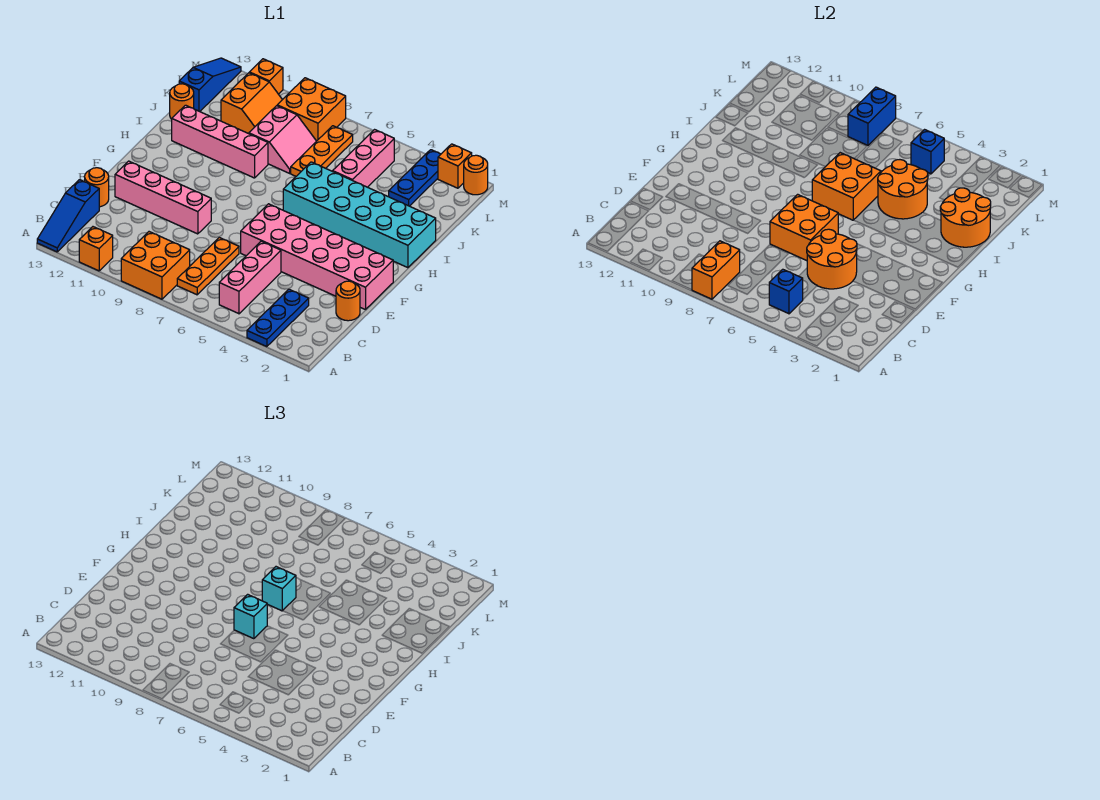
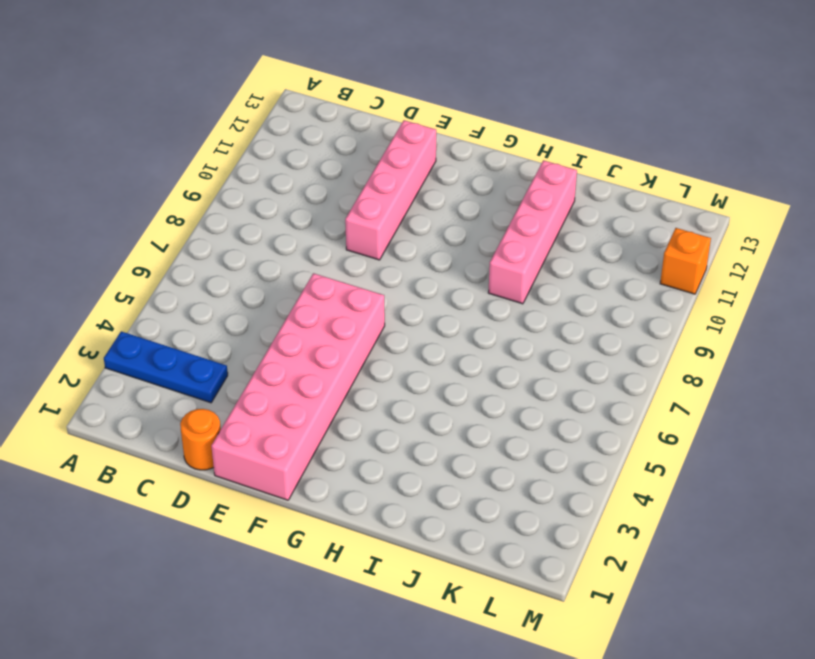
none -> orange 2x2 brick [121,232,190,299]
none -> orange 1x1 brick [79,227,113,271]
none -> blue 1x3 slope [37,180,99,252]
none -> pink 1x3 brick [219,241,281,314]

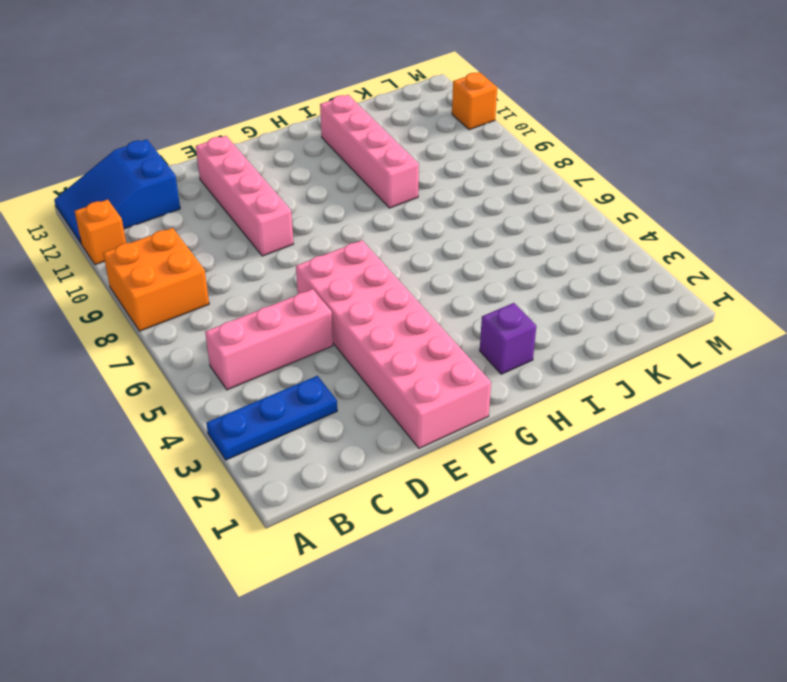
blue 2x3 slope [54,139,180,244] -> blue 1x3 slope [37,180,99,252]
purple 1x1 brick [480,303,536,374] -> cyan 2x6 brick [283,162,436,268]
none -> orange 1x3 plate [177,238,239,295]
none -> orange 1x1 round brick [336,281,360,321]
none -> orange 1x1 round brick [85,168,109,207]
none -> pink 1x3 brick [333,130,394,187]

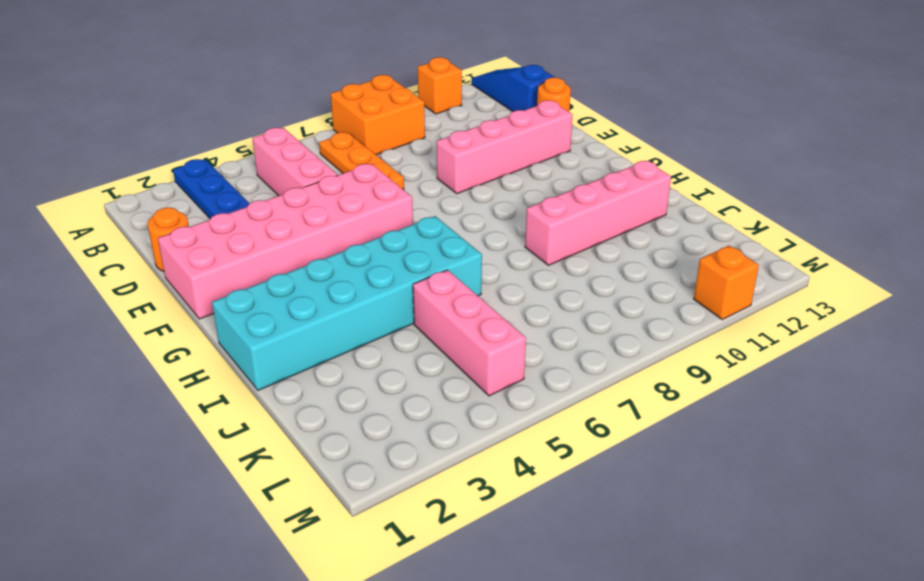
none -> orange 1x3 plate [291,126,353,176]
none -> pink 2x2 slope [249,106,316,173]
none -> orange 1x1 round brick [170,84,194,119]
none -> blue 1x3 plate [389,150,441,206]

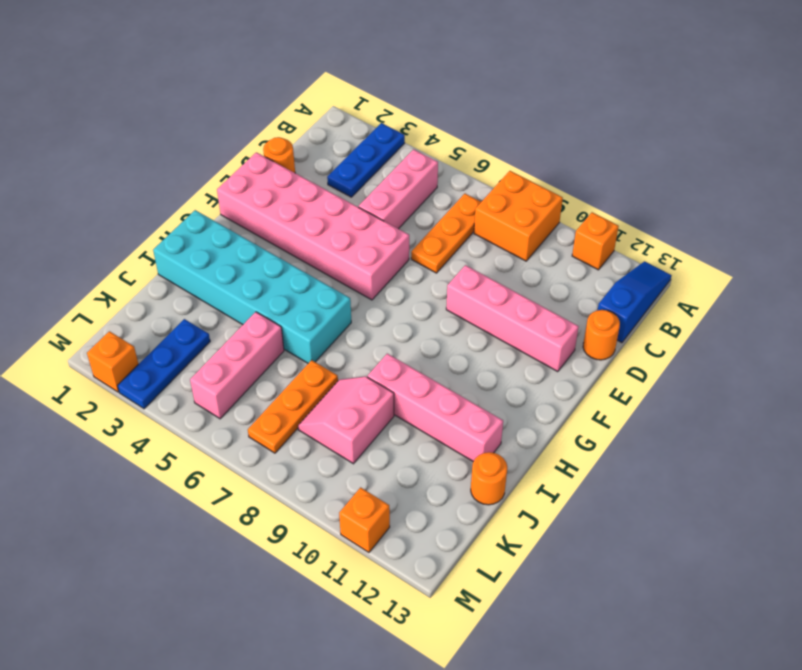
none -> orange 2x2 slope [221,73,282,134]
none -> blue 1x3 slope [179,58,241,112]
none -> orange 2x2 brick [277,78,346,141]
none -> orange 1x1 round brick [464,155,488,195]

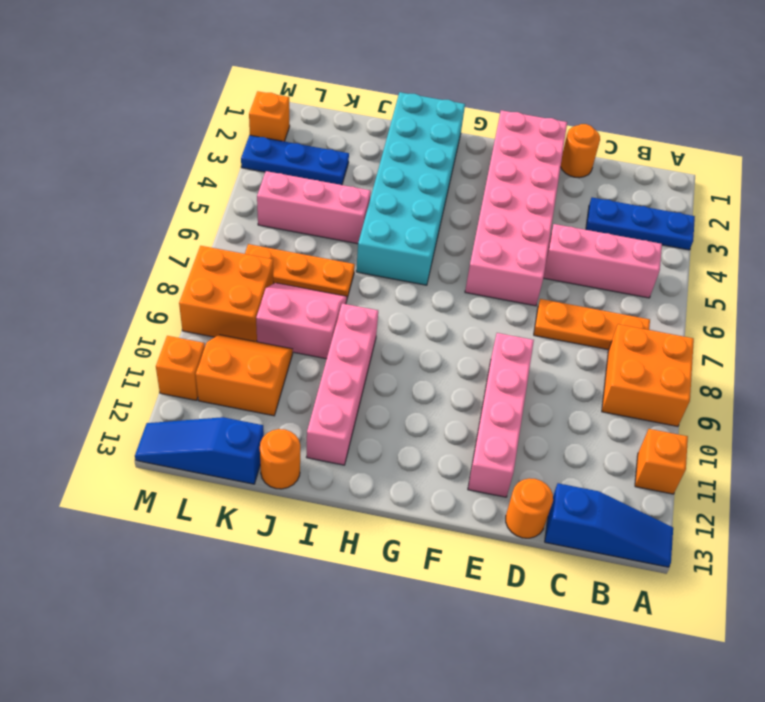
none -> orange 1x1 round brick [464,155,488,195]
none -> orange 1x2 brick [692,241,740,299]
none -> blue 1x1 brick [769,269,803,314]
none -> orange 2x2 round brick [807,229,857,289]

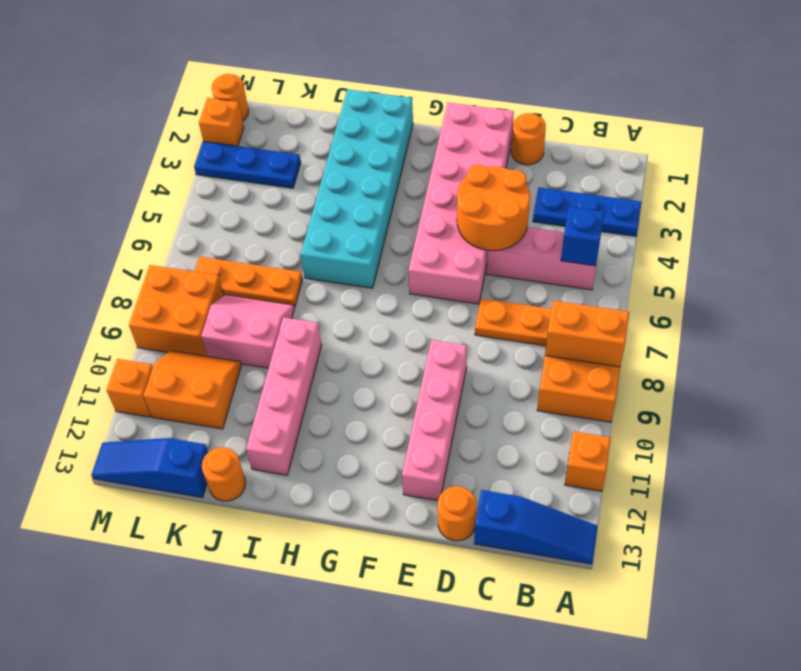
none -> pink 1x3 brick [333,130,394,187]
none -> orange 2x2 brick [770,194,838,261]
none -> orange 2x2 brick [812,153,881,220]
none -> orange 2x2 round brick [940,188,991,247]

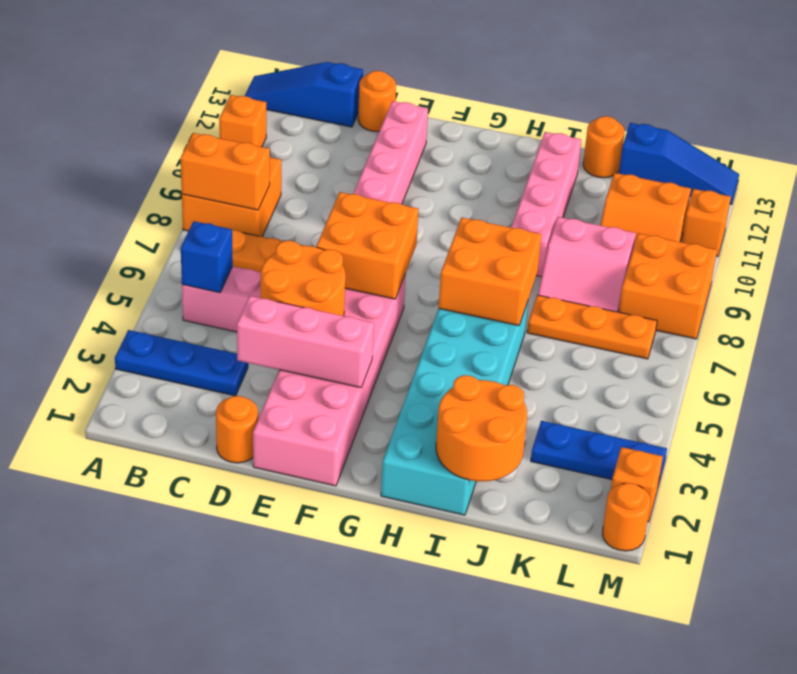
pink 1x3 brick [237,296,374,388] -> pink 1x3 brick moved to [333,130,394,187]
none -> orange 2x2 round brick [878,160,928,219]
none -> blue 1x1 brick [911,130,944,174]
none -> blue 1x2 brick [848,87,896,145]
none -> cyan 1x1 brick [234,594,267,639]

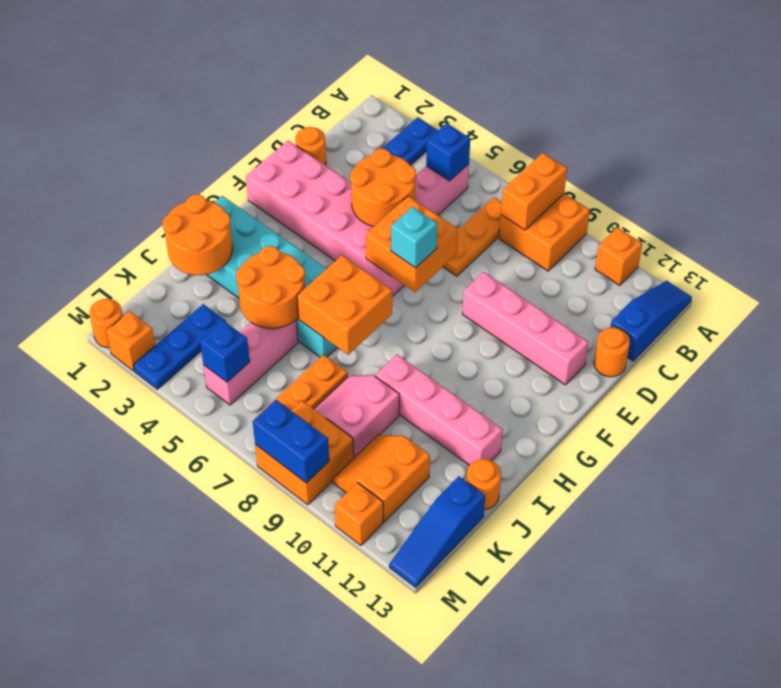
blue 1x2 brick [253,400,329,483] -> blue 1x2 brick turned to [848,87,896,145]
none -> cyan 1x1 brick [262,567,296,611]

